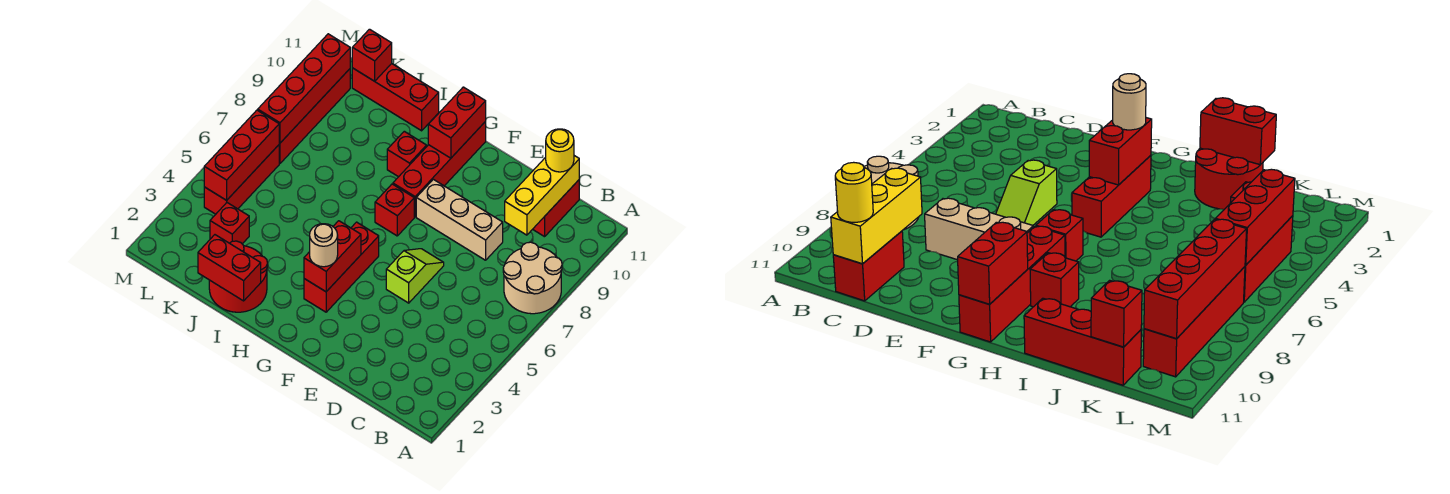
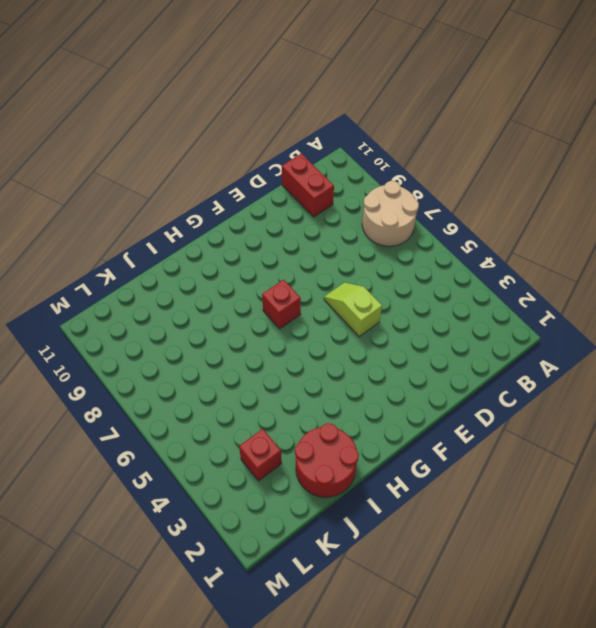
none -> tan 1x3 brick [416,179,503,260]
none -> red 1x3 brick [304,222,379,312]
none -> red 1x4 brick [393,121,486,217]

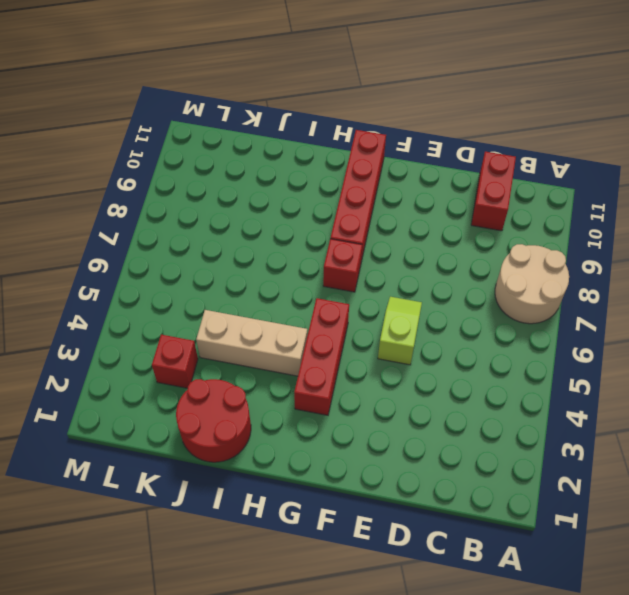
tan 1x3 brick [196,310,307,376] -> tan 1x3 brick moved to [416,179,503,260]
none -> red 1x1 brick [387,131,427,177]
none -> red 1x3 brick [352,64,439,131]
none -> red 1x3 brick [204,145,279,214]

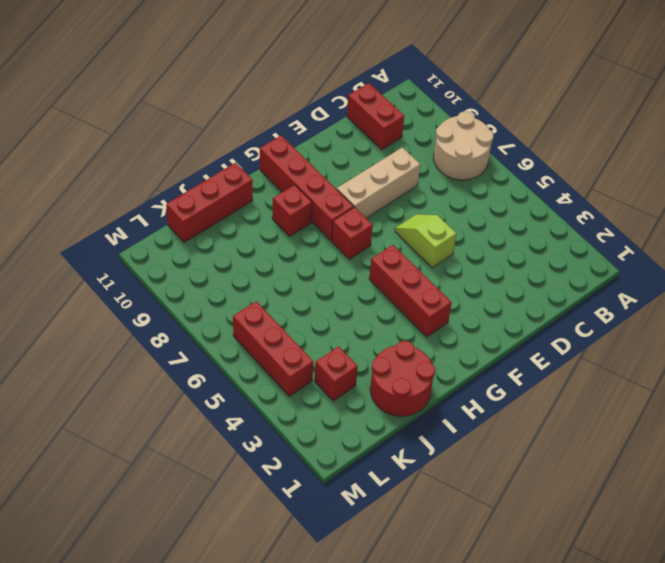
none -> red 1x4 brick [279,69,350,164]
none -> yellow 1x3 brick [505,156,579,235]
none -> red 1x2 brick [304,221,361,292]

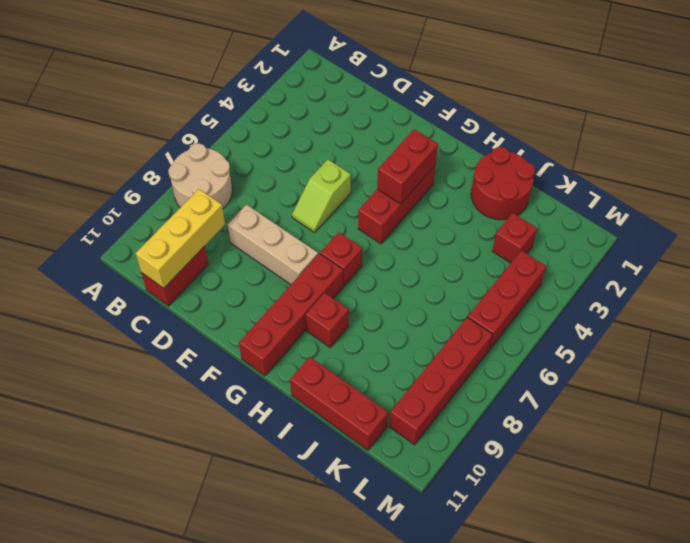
none -> red 1x2 brick [428,87,486,158]
none -> red 1x2 brick [198,235,261,301]
none -> red 1x1 brick [352,29,392,81]

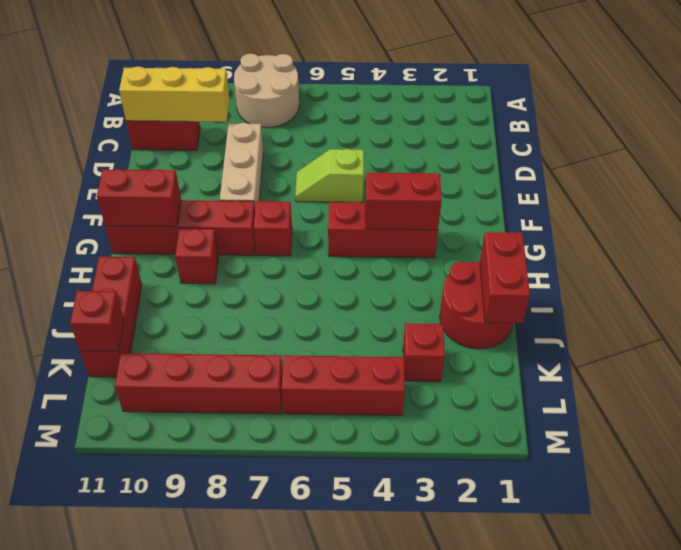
none -> red 1x3 brick [204,110,279,200]
none -> red 1x4 brick [258,34,350,143]
none -> yellow 1x1 round brick [546,129,574,172]

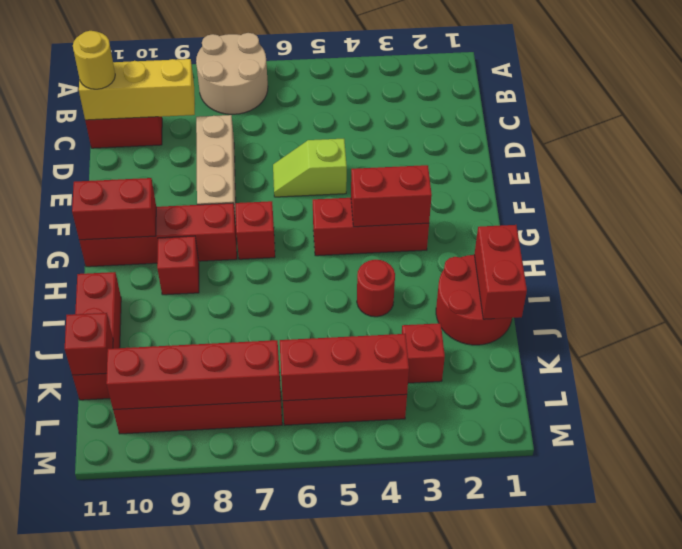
red 1x1 round brick [357,260,395,317] -> none
none -> tan 1x1 round brick [310,224,338,267]

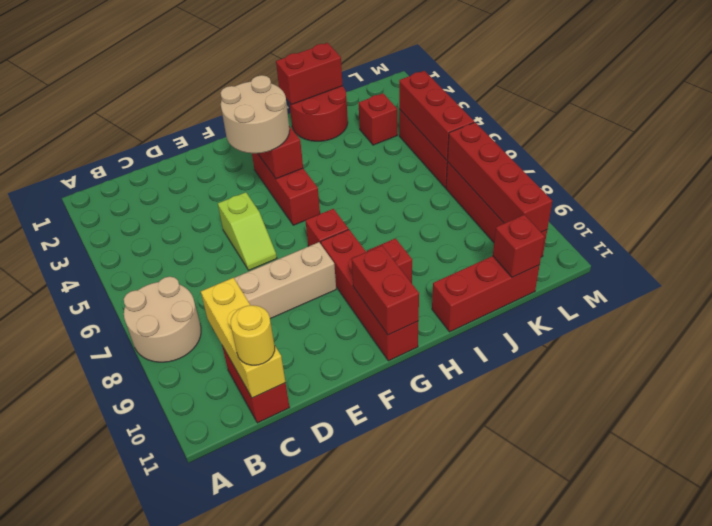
tan 2x2 round brick [220,75,289,153] -> tan 1x1 round brick [310,224,338,267]

